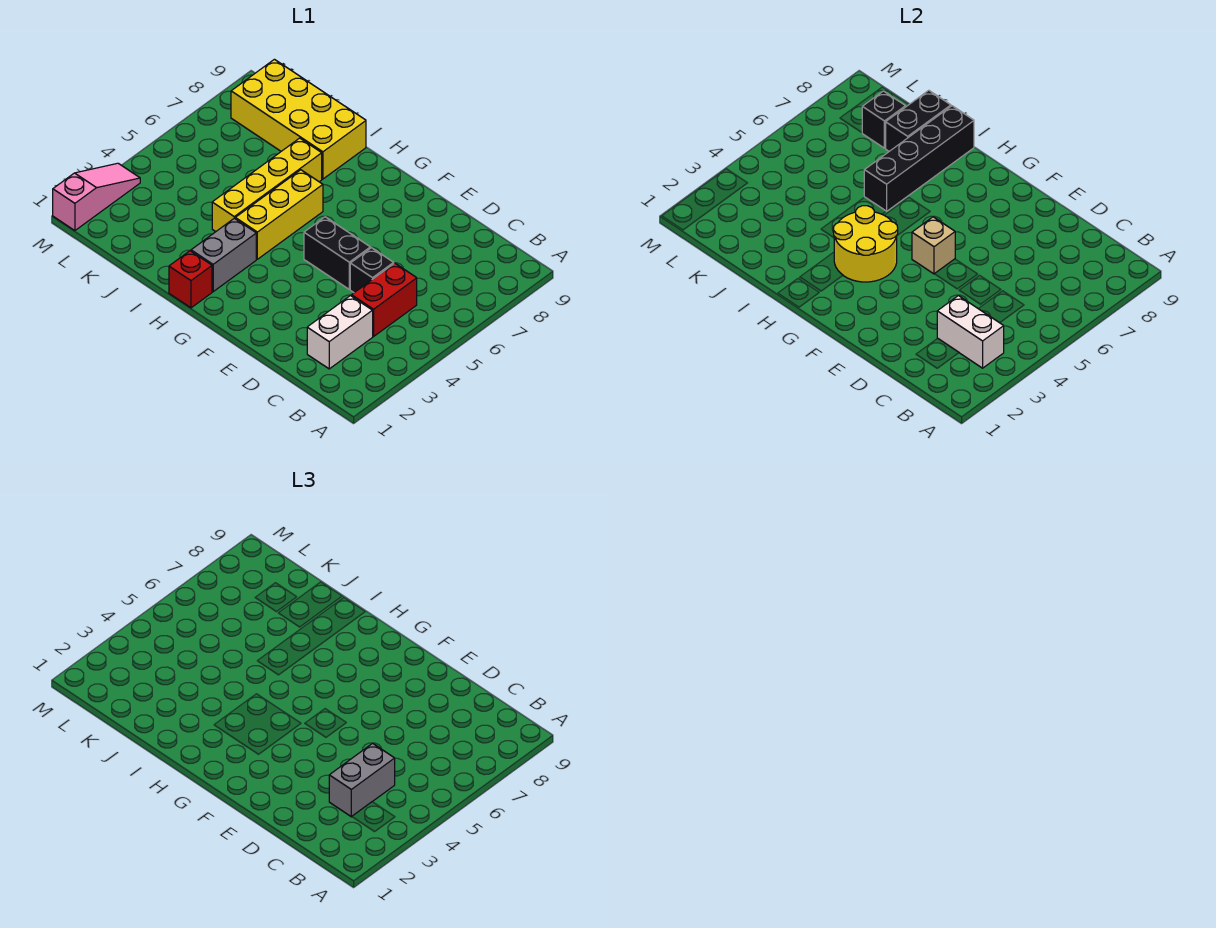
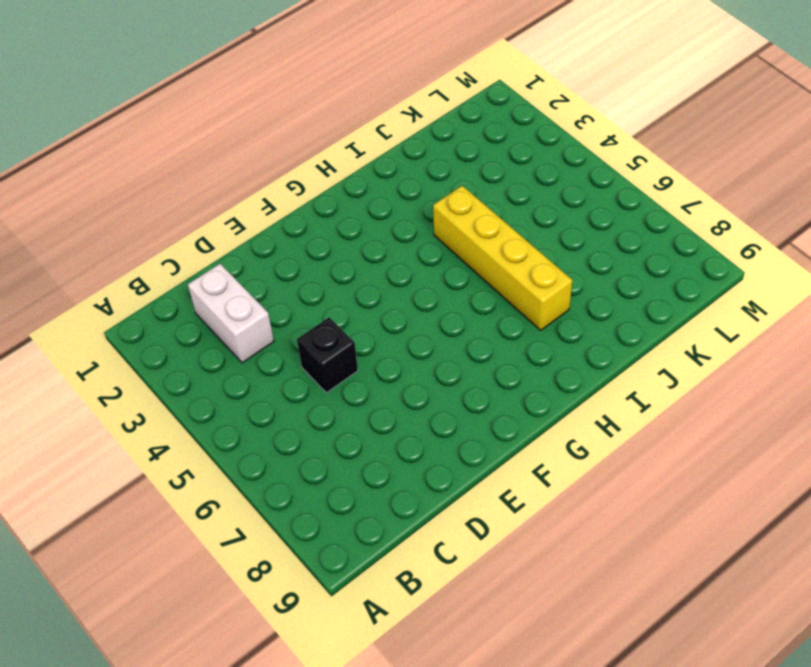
none -> red 1x2 brick [351,263,417,336]
none -> black 1x2 brick [304,217,370,289]
none -> red 1x1 brick [169,251,212,308]

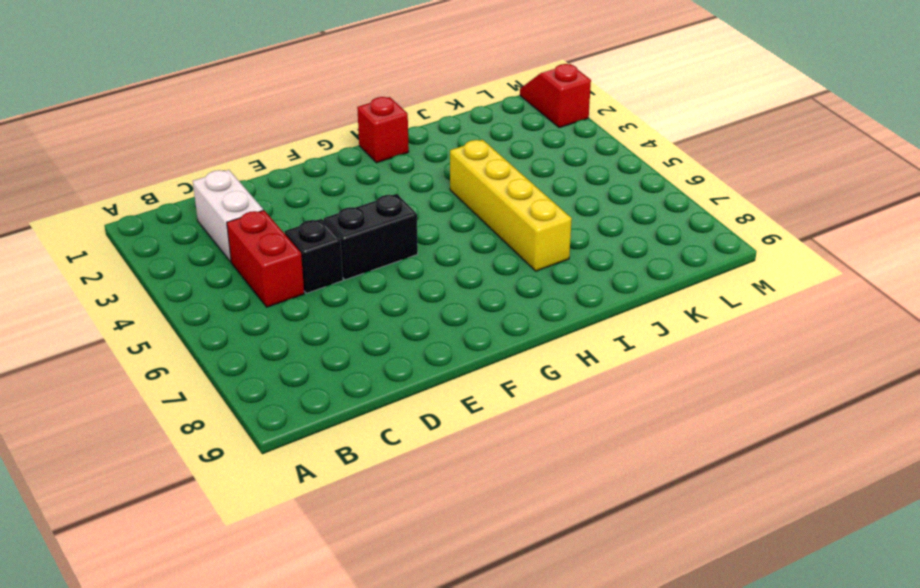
red 1x2 slope [520,64,591,128] -> pink 1x3 slope [53,163,140,231]
none -> grey 1x2 brick [191,218,256,292]
none -> yellow 1x3 brick [235,170,323,259]
none -> yellow 2x4 brick [231,59,366,179]

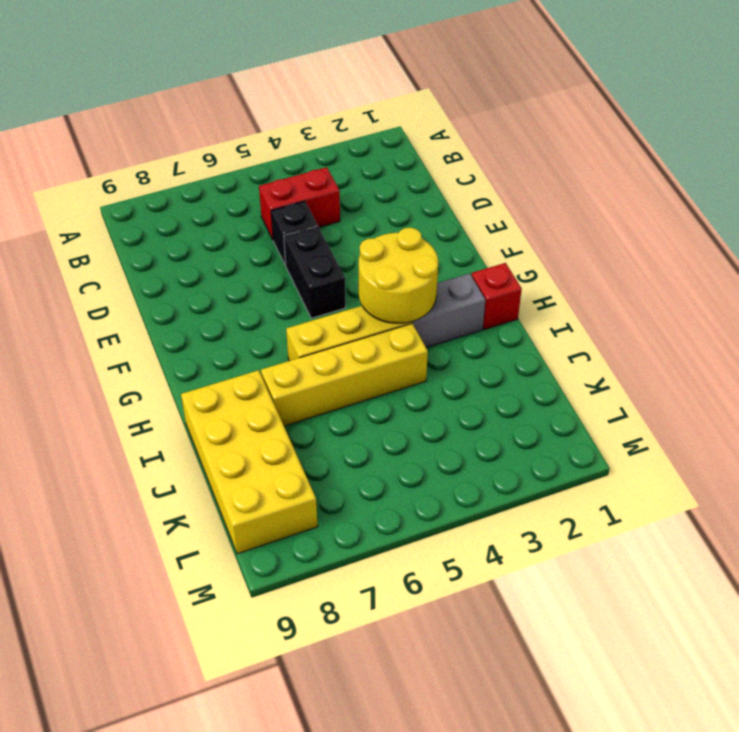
none -> white 1x2 brick [307,296,373,369]
none -> pink 1x3 slope [53,163,140,231]
none -> white 1x2 brick [937,296,1004,368]

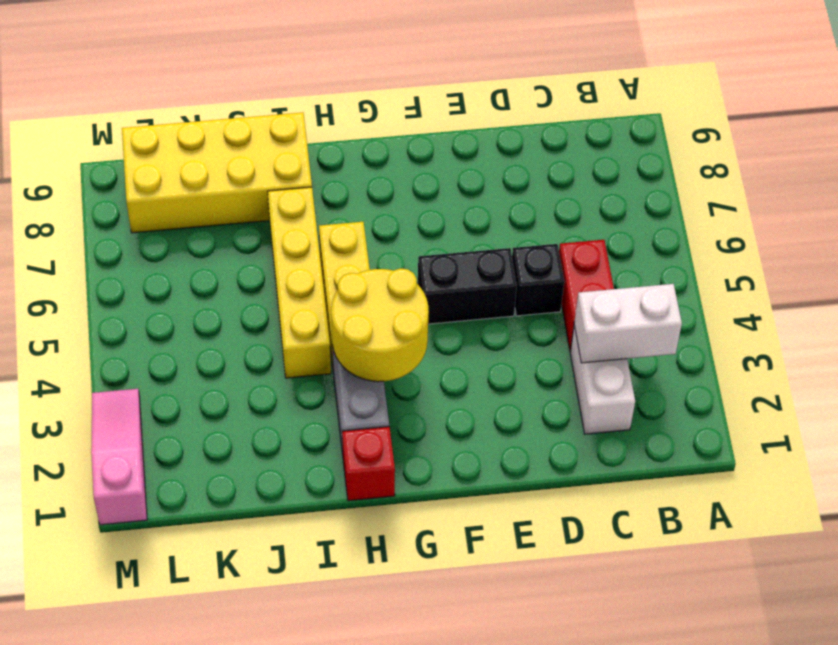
none -> tan 1x1 brick [912,217,955,274]
none -> black 1x4 brick [864,106,974,211]
none -> black 1x2 brick [885,90,951,151]

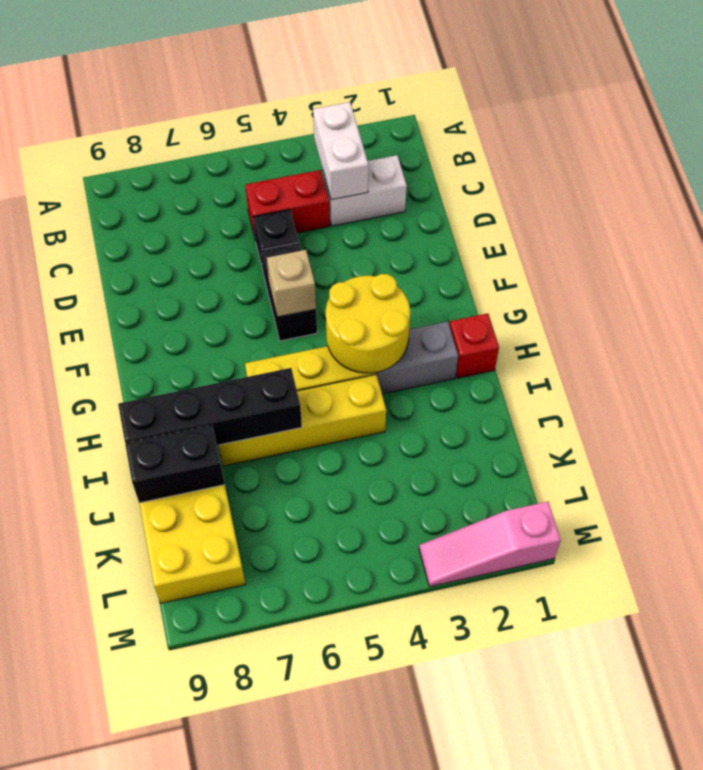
none -> black 1x1 brick [862,91,906,148]
none -> grey 1x2 brick [329,743,395,817]

